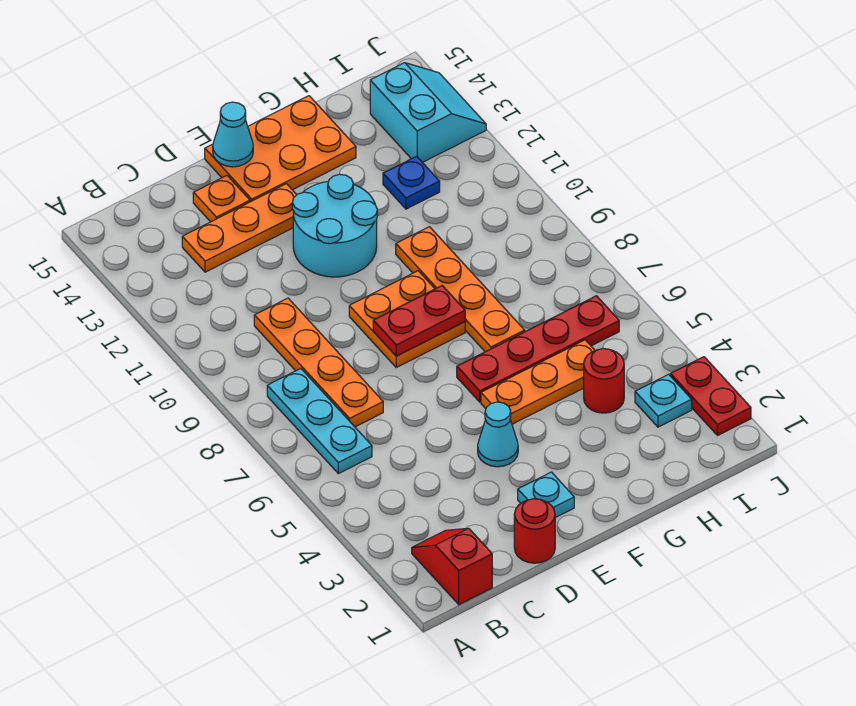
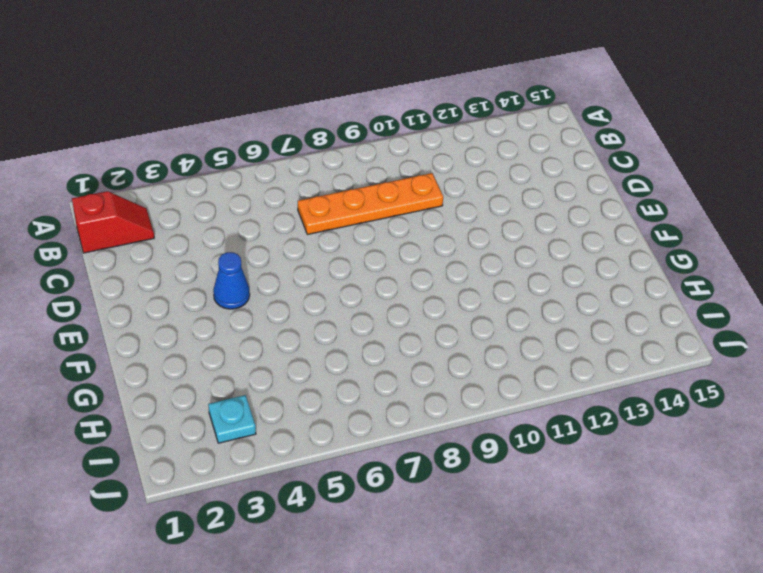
blue 1x1 cone [213,252,250,309] -> cyan 1x1 cone [478,402,518,467]
none -> cyan 1x3 plate [267,369,372,474]
none -> orange 1x3 plate [182,184,297,272]
none -> red 1x1 round brick [514,499,555,563]

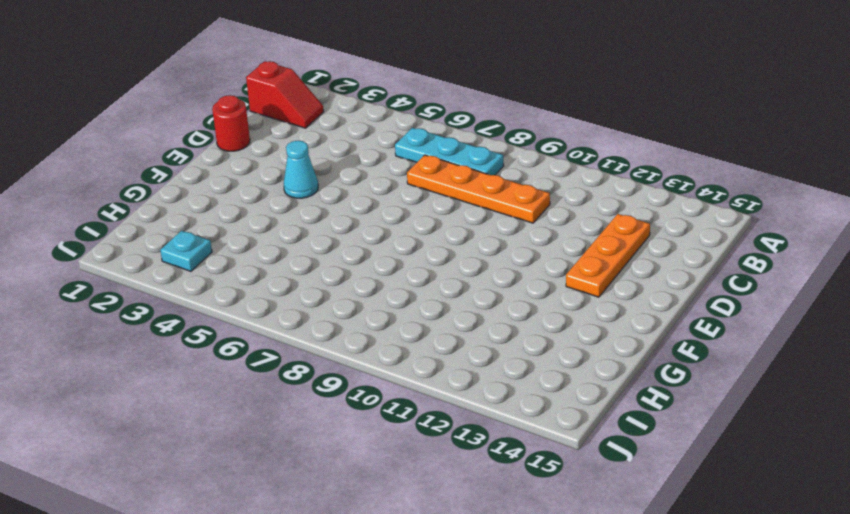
none -> orange 1x1 plate [193,176,250,222]
none -> cyan 1x1 plate [518,472,574,518]
none -> orange 2x2 plate [349,271,465,367]

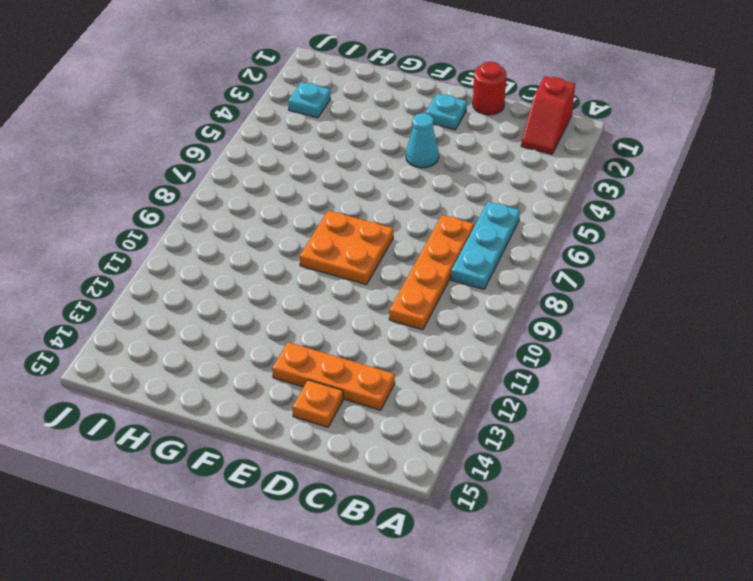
none -> cyan 2x2 round brick [292,174,377,277]
none -> orange 2x3 plate [205,96,356,202]
none -> orange 1x3 plate [481,340,595,424]

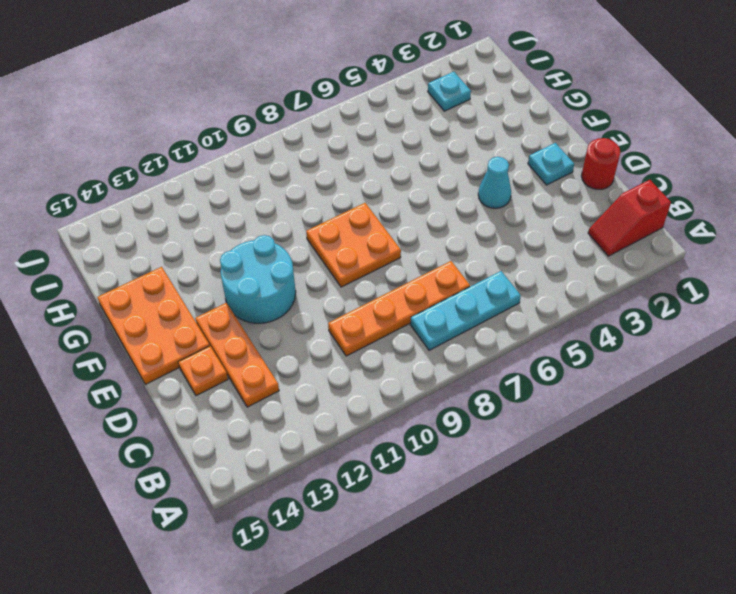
none -> orange 1x3 plate [481,340,595,424]
none -> red 1x4 plate [457,296,619,402]
none -> orange 1x4 plate [396,227,525,352]

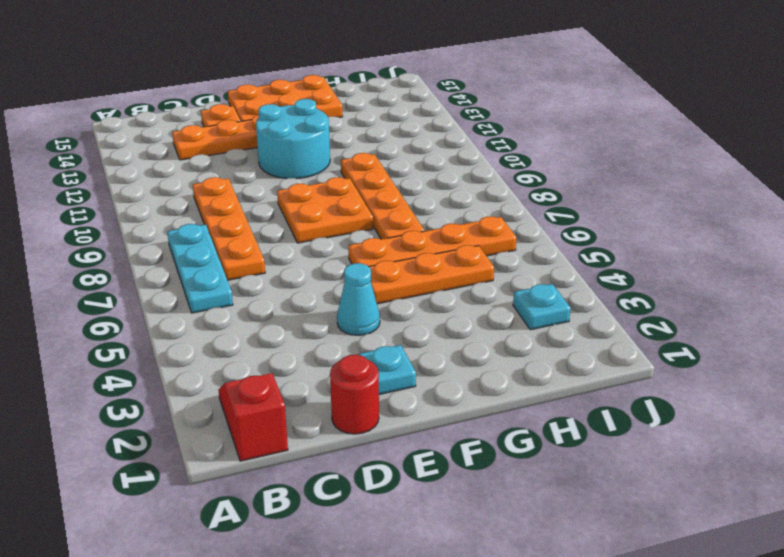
orange 1x4 plate [348,216,517,267] -> red 1x4 plate [457,296,619,402]
none -> red 1x1 round brick [584,349,624,413]
none -> blue 1x1 plate [383,156,440,209]
none -> cyan 2x2 slope [370,63,486,163]

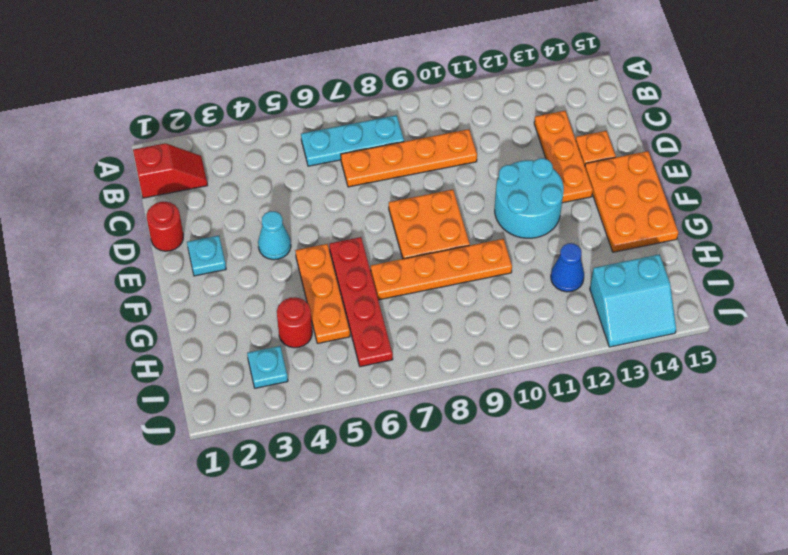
blue 1x1 cone [551,243,584,292] -> blue 1x1 plate [383,156,440,209]
none -> red 1x2 plate [670,357,751,436]
none -> red 1x2 plate [373,286,465,356]
none -> cyan 1x1 cone [213,102,253,167]

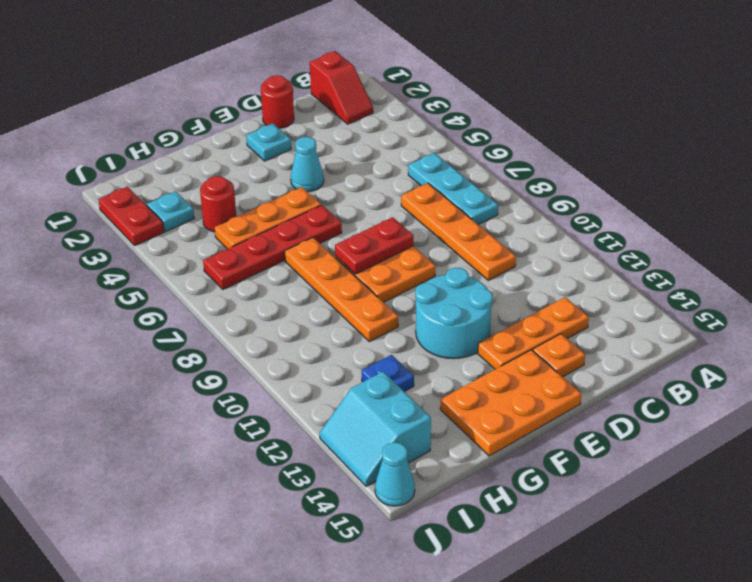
cyan 1x1 cone [375,442,415,506] -> cyan 1x1 cone moved to [213,102,253,167]

